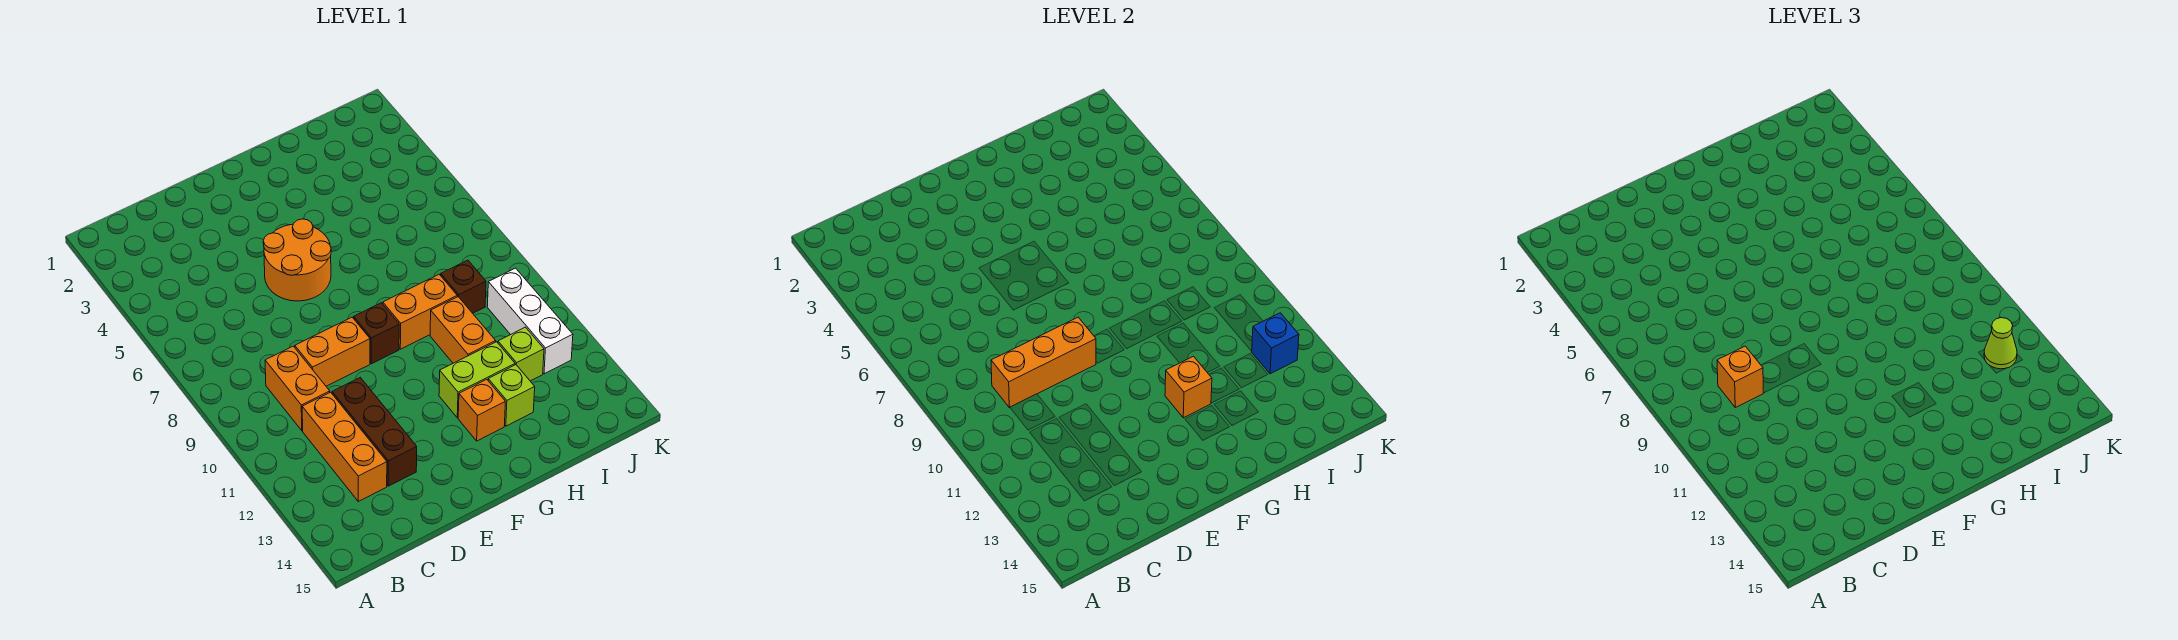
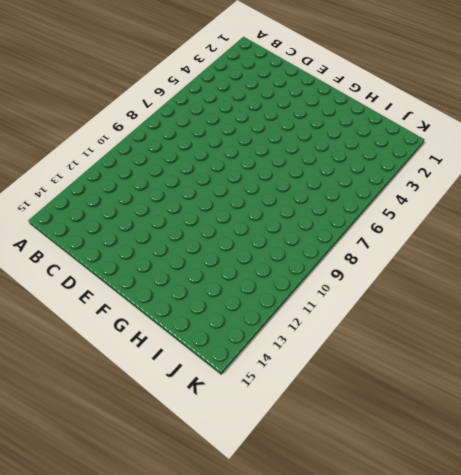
none -> orange 1x2 brick [265,346,330,431]
none -> orange 1x3 brick [302,392,387,501]
none -> orange 1x2 brick [295,317,370,386]

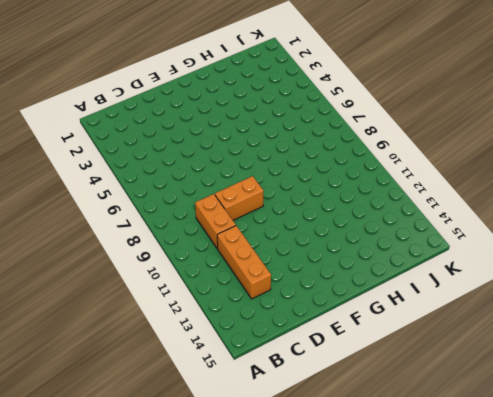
none -> brown 1x3 brick [332,378,417,486]
none -> orange 2x2 round brick [263,219,331,301]
none -> brown 1x1 brick [354,303,399,364]

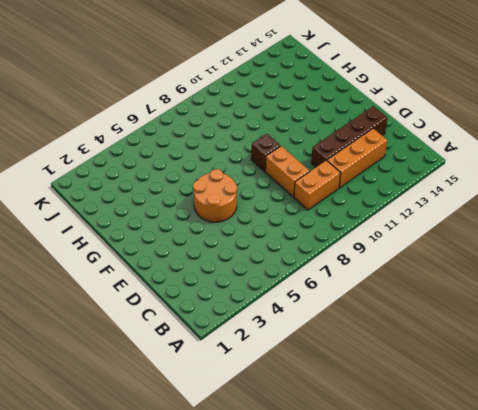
brown 1x4 brick [311,106,387,167] -> brown 1x3 brick [332,378,417,486]
none -> orange 1x2 brick [383,274,457,349]
none -> lime 1x2 brick [439,342,515,418]
none -> orange 1x1 brick [458,379,505,441]

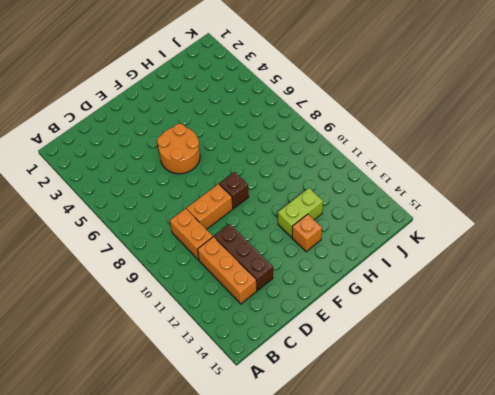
none -> orange 1x2 brick [383,274,457,349]
none -> orange 1x2 brick [430,297,496,363]
none -> lime 1x1 brick [488,365,535,426]

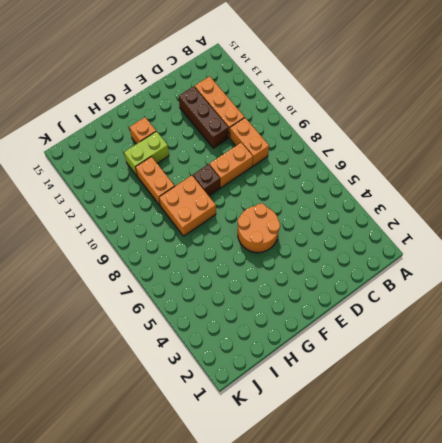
orange 2x2 brick [159,175,216,236] -> orange 1x2 brick [383,274,457,349]
none -> lime 1x1 brick [488,365,535,426]
none -> brown 1x1 brick [441,260,486,313]
none -> lime 1x1 brick [498,327,544,381]

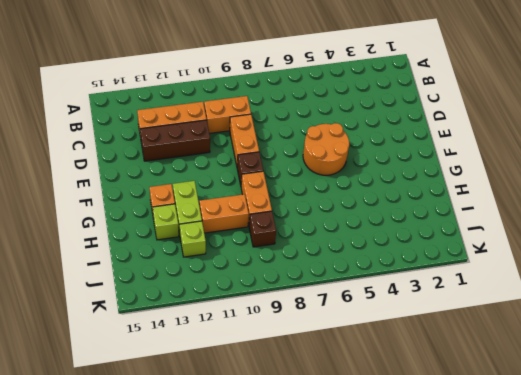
none -> white 1x3 brick [487,268,573,374]
none -> orange 1x3 brick [991,317,1096,408]
none -> orange 1x1 brick [1165,356,1212,418]

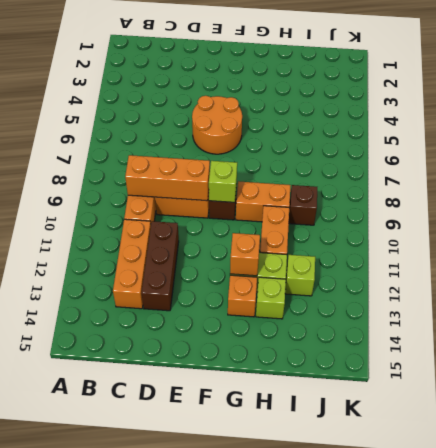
lime 1x1 brick [209,161,237,202] -> none
none -> white 1x3 brick [487,268,573,374]
none -> blue 1x1 brick [1252,313,1299,374]
none -> orange 1x1 brick [1717,346,1763,407]

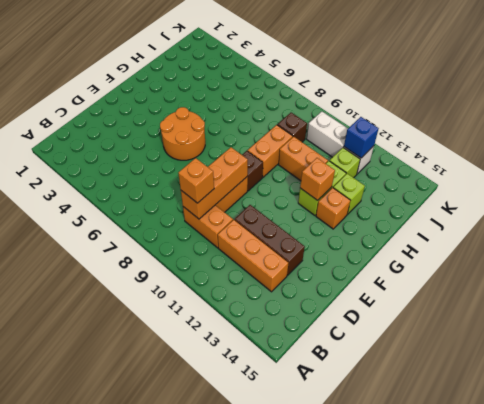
none -> lime 1x1 cone [1984,318,2017,369]

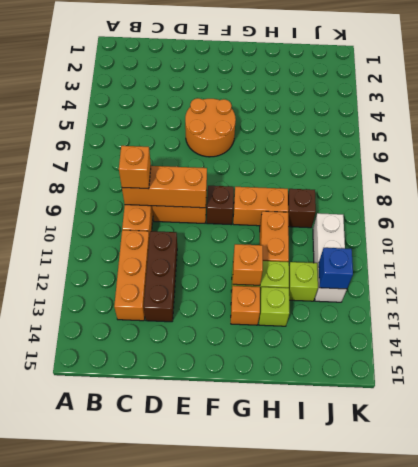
none -> lime 1x1 cone [1984,318,2017,369]

